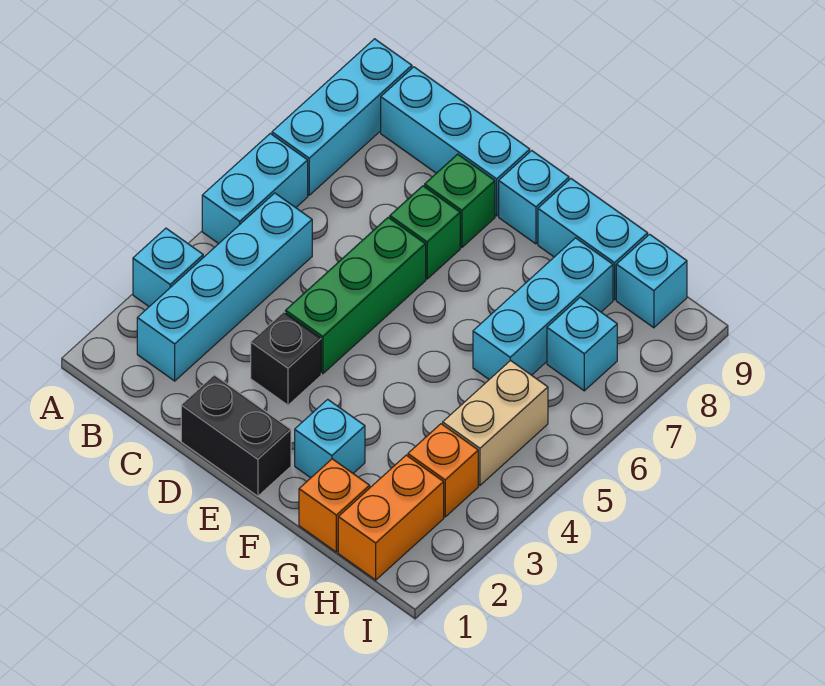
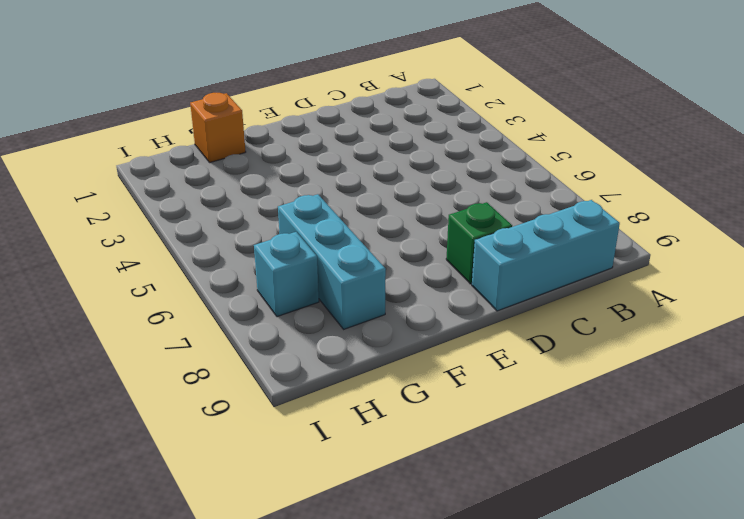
none -> cyan 1x1 brick [133,228,203,307]
none -> cyan 1x2 brick [202,134,308,244]
none -> cyan 1x3 brick [272,39,412,195]

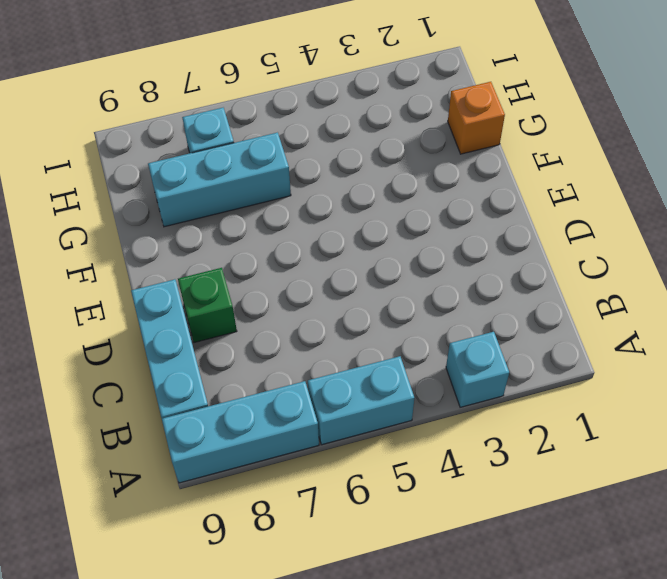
none -> cyan 1x4 brick [137,193,312,381]
none -> black 1x2 brick [181,375,291,496]
none -> black 1x1 brick [251,312,321,405]

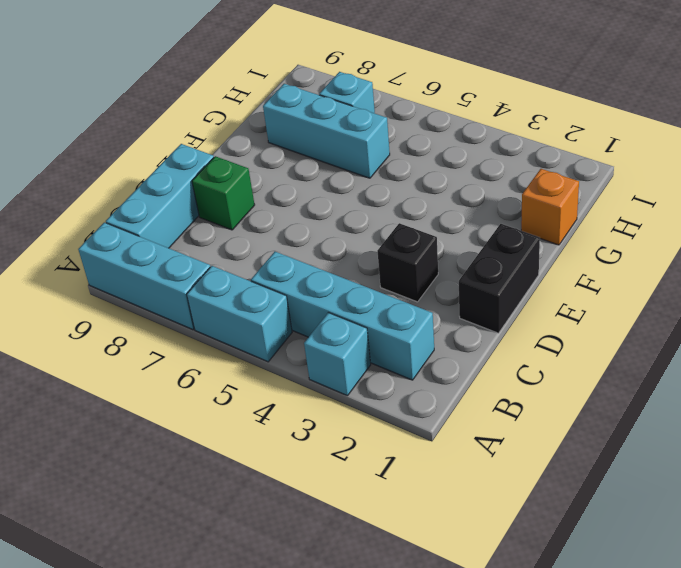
none -> green 1x3 brick [285,217,426,374]
none -> green 1x1 brick [390,186,460,279]
none -> cyan 1x1 brick [499,151,569,244]

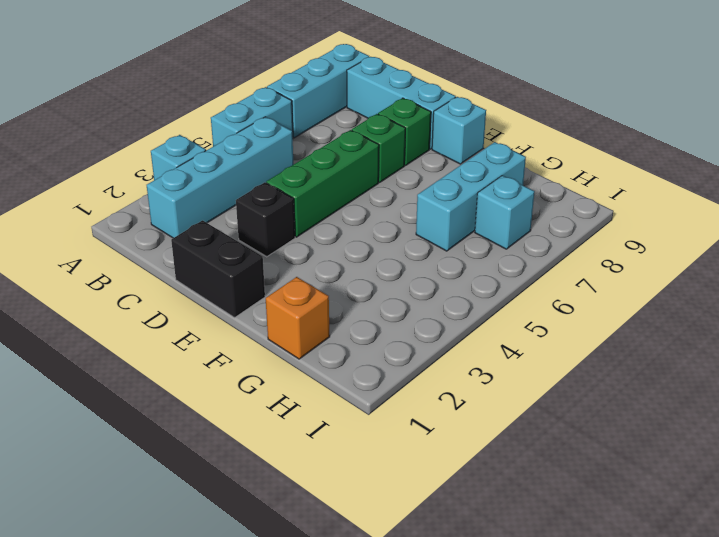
none -> cyan 1x1 brick [295,399,365,478]
none -> cyan 1x2 brick [538,179,648,300]
none -> orange 1x2 brick [338,455,444,580]

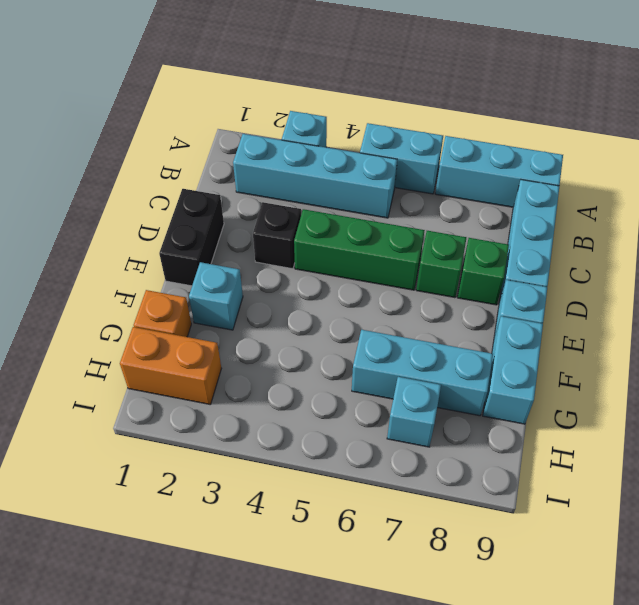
none -> orange 1x1 brick [408,424,478,517]
none -> tan 1x2 brick [443,360,548,485]
none -> cyan 1x1 brick [616,234,687,328]

